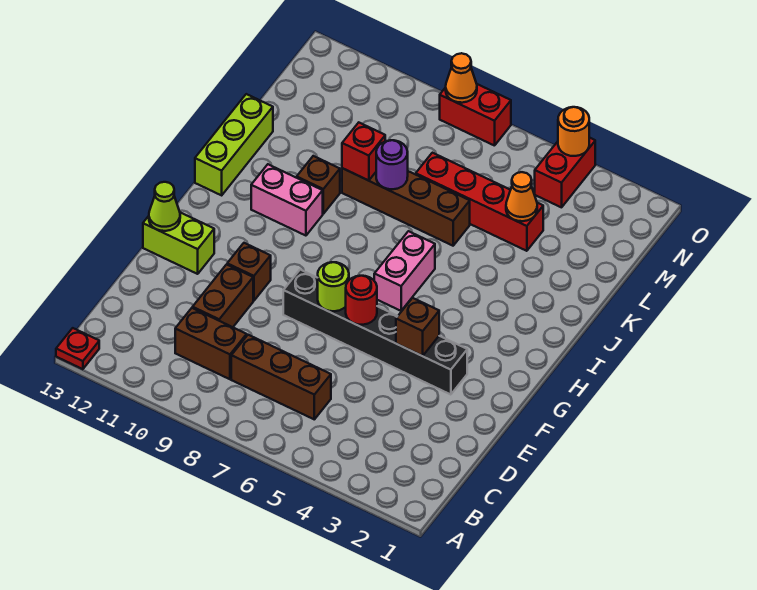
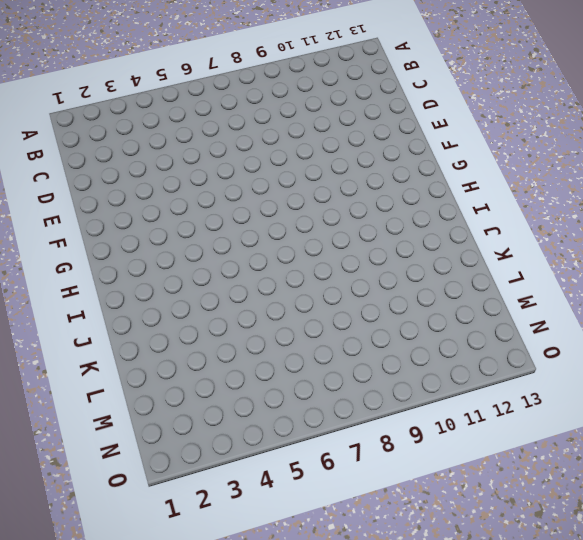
none -> red 1x1 plate [56,328,99,369]
none -> brown 1x3 brick [231,335,331,419]
none -> brown 1x2 brick [175,308,247,379]

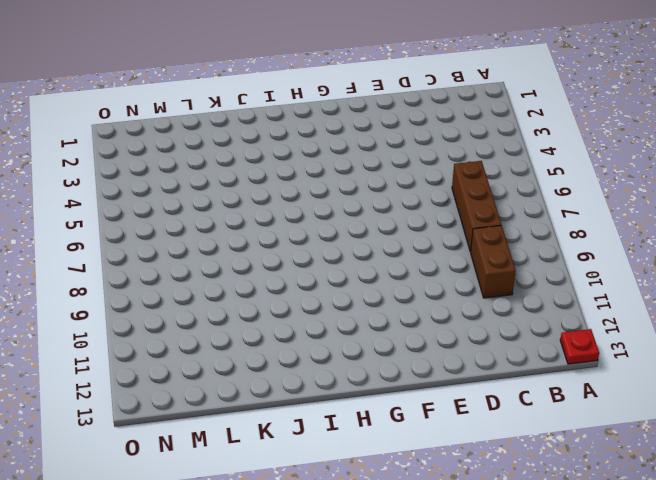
none -> brown 1x2 brick [193,265,253,327]
none -> black 1x6 brick [283,270,467,395]
none -> brown 1x1 brick [227,243,271,301]

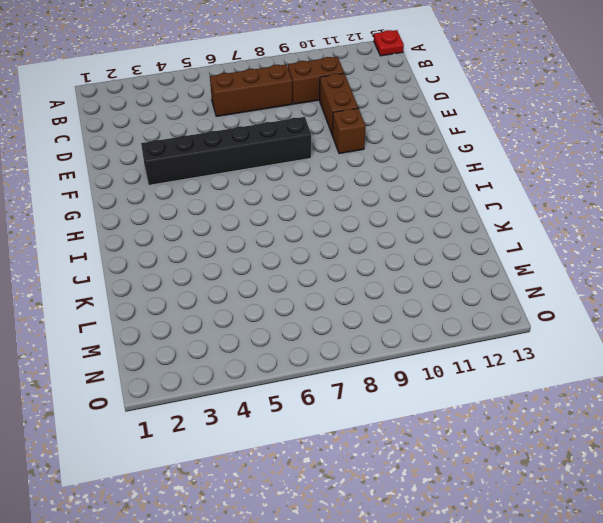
none -> lime 1x2 brick [143,212,214,274]
none -> pink 1x2 brick [374,231,435,311]
none -> pink 1x2 brick [251,164,323,236]

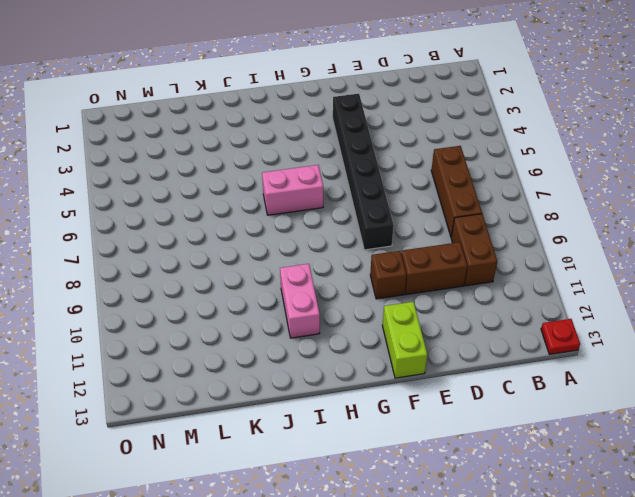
none -> lime 1x3 brick [195,94,273,195]
none -> brown 1x1 brick [297,156,340,214]
none -> brown 1x4 brick [342,168,470,246]

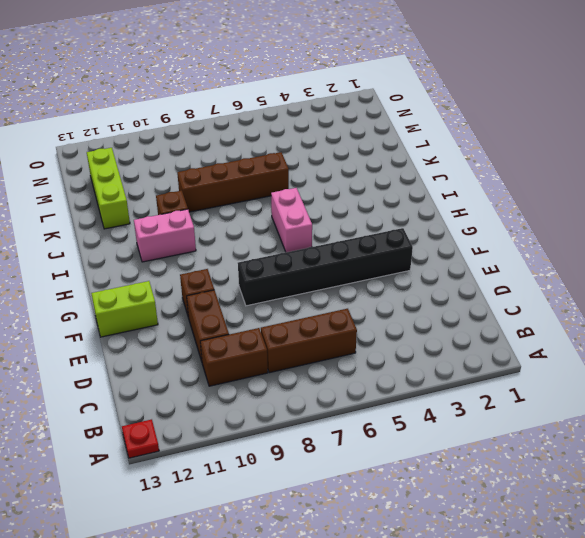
lime 1x3 brick [87,148,130,229] -> lime 1x3 brick moved to [195,94,273,195]
none -> red 1x4 brick [416,153,543,251]
none -> red 1x2 brick [535,138,595,207]
none -> red 1x2 brick [440,84,511,146]

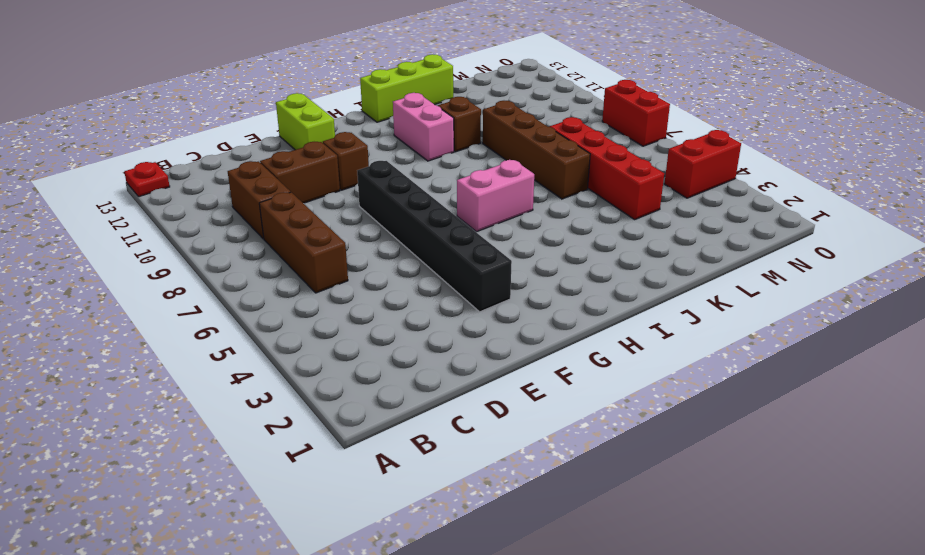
none -> brown 1x1 brick [396,298,439,356]
none -> red 1x1 round brick [346,276,377,325]
none -> lime 1x1 round brick [318,262,349,311]

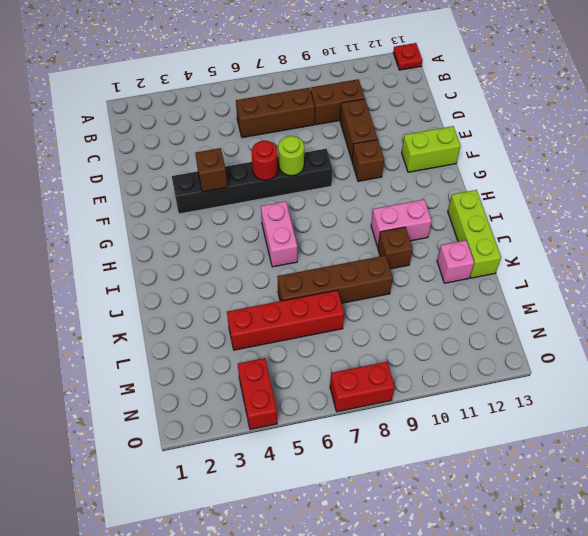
pink 1x1 brick [437,240,474,283] -> none
none -> lime 1x1 cone [149,182,180,231]
none -> purple 1x1 round brick [376,140,408,189]
none -> red 1x1 brick [342,123,385,181]

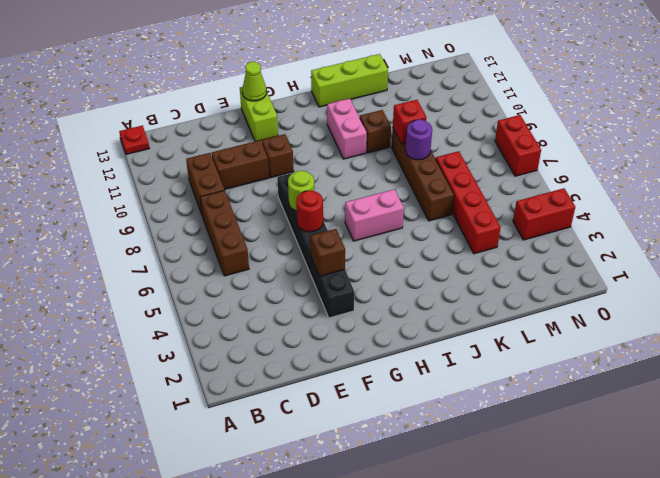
none -> orange 1x1 cone [506,172,537,221]
none -> orange 1x1 round brick [558,107,589,156]
none -> orange 1x1 cone [446,53,477,103]

